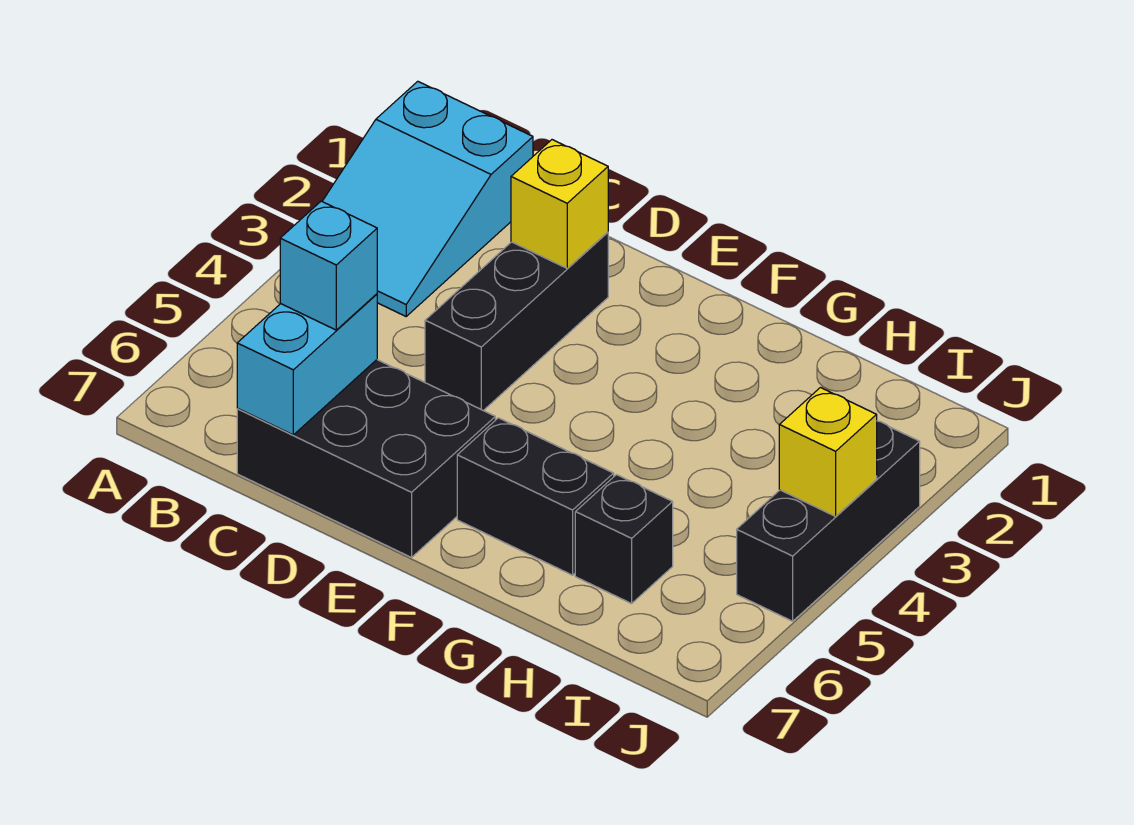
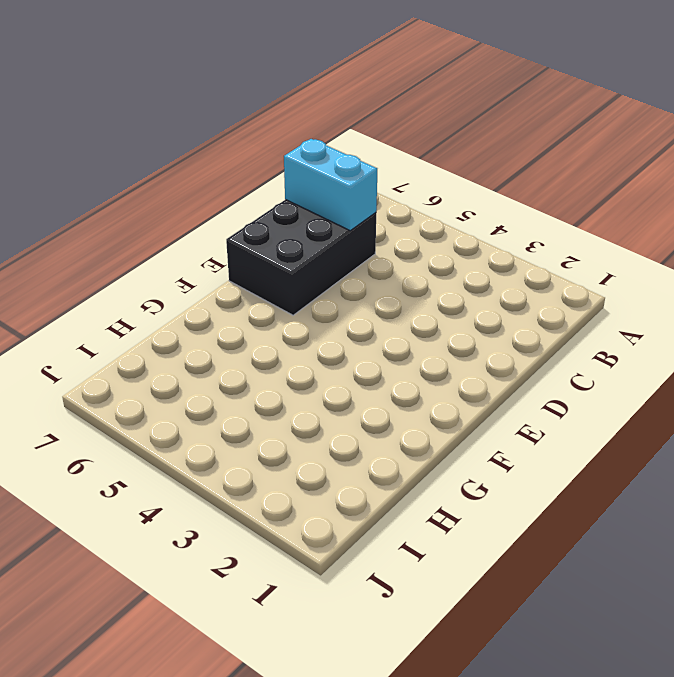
none -> cyan 2x3 slope [322,81,533,316]
none -> black 1x3 brick [425,232,608,411]

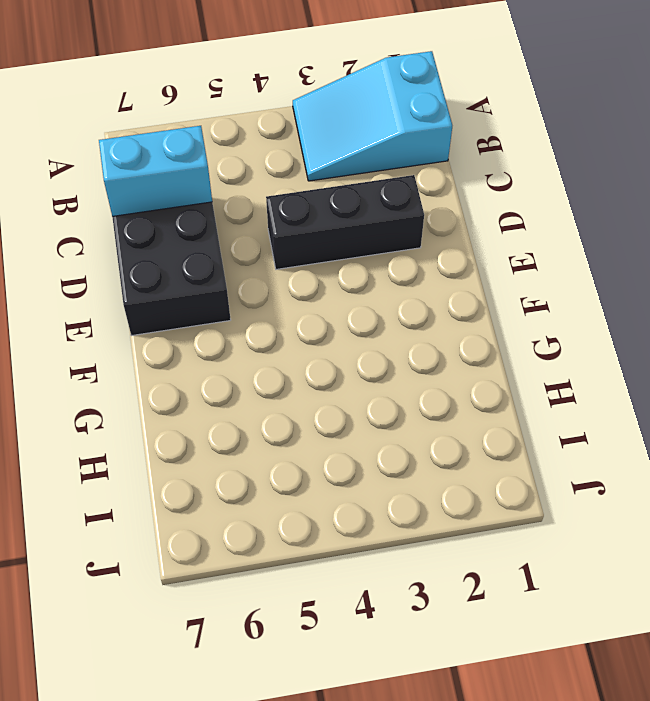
none -> black 1x2 brick [457,418,614,575]
none -> black 1x1 brick [575,475,673,603]

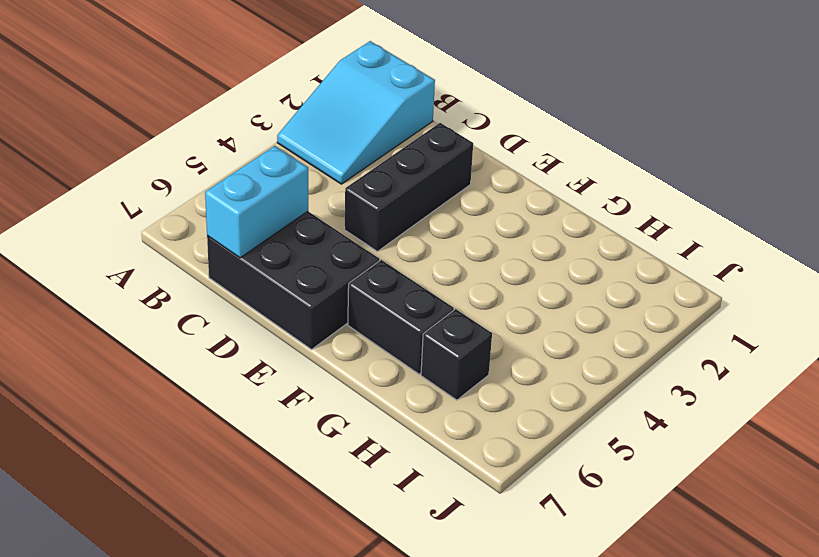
none -> black 1x3 brick [737,421,920,621]
none -> yellow 1x1 brick [511,140,608,268]

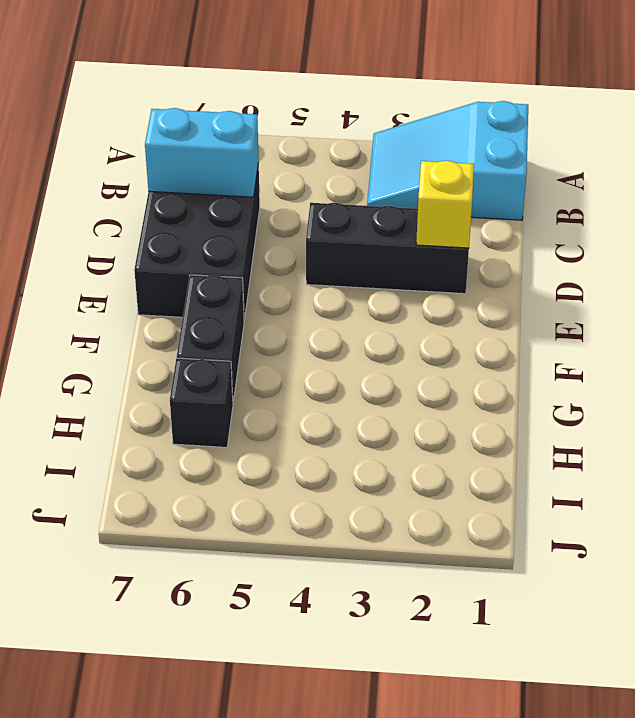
none -> black 1x3 brick [737,421,920,621]
none -> yellow 1x1 brick [779,388,877,516]

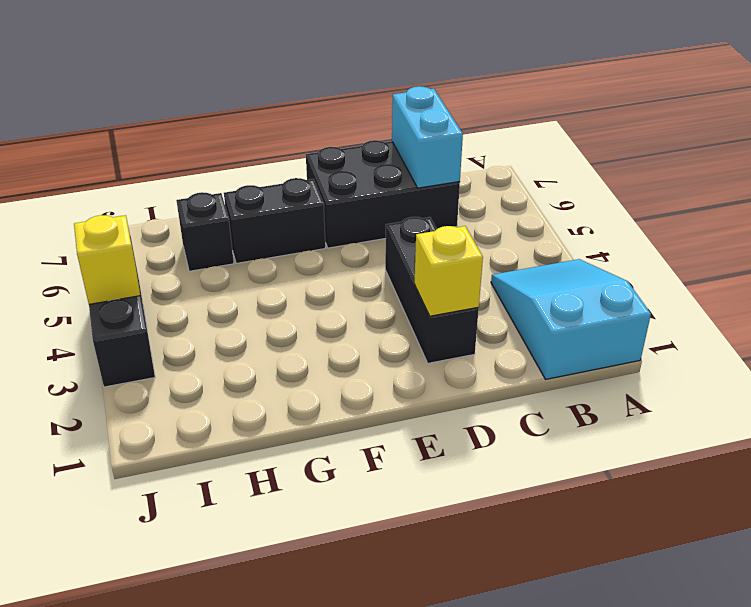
none -> cyan 1x1 brick [280,201,377,330]

